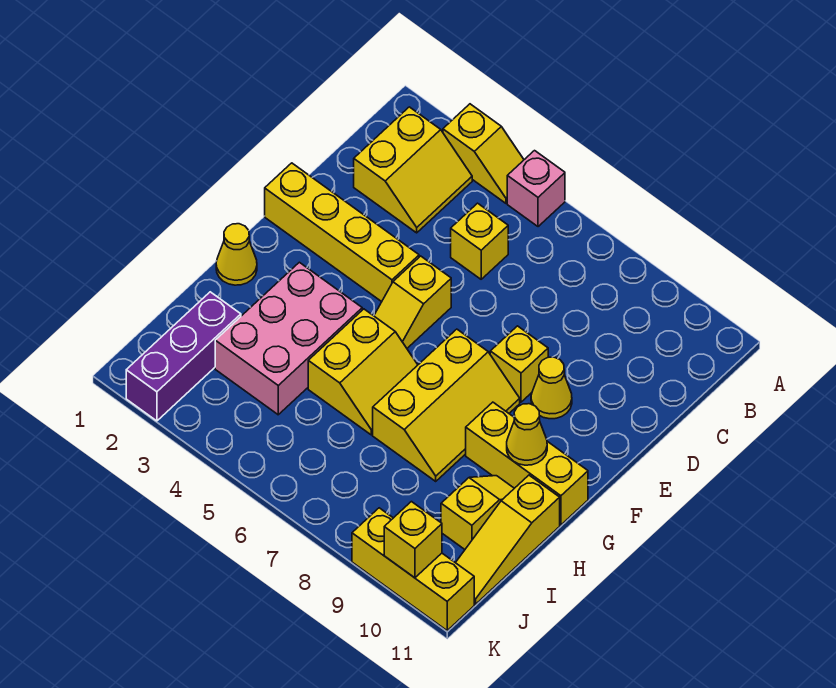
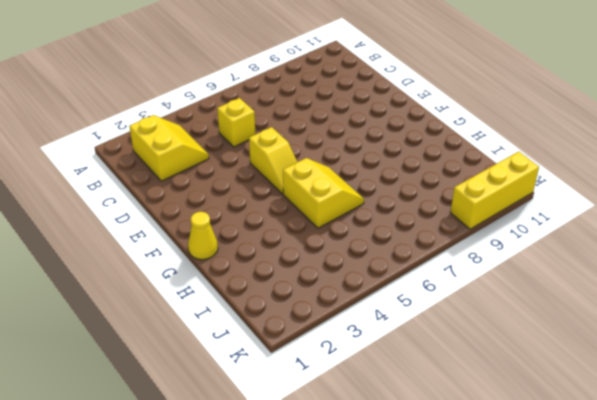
none -> yellow 1x2 slope [443,104,524,203]
none -> pink 1x1 brick [507,151,565,227]
none -> yellow 1x4 brick [265,163,419,302]

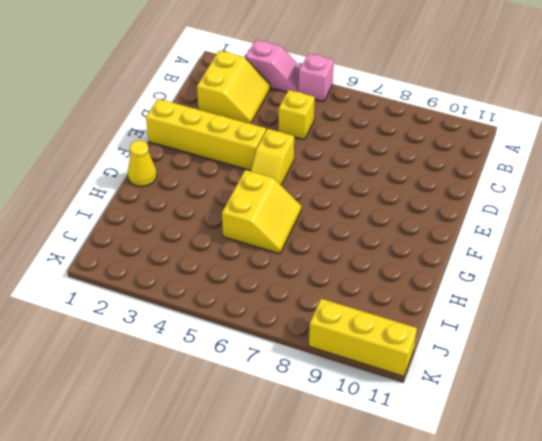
pink 1x2 slope [246,40,301,92] -> yellow 1x2 slope [443,104,524,203]
none -> yellow 1x1 brick [490,326,548,402]
none -> yellow 1x1 cone [531,357,572,419]
none -> yellow 2x3 slope [373,329,520,481]

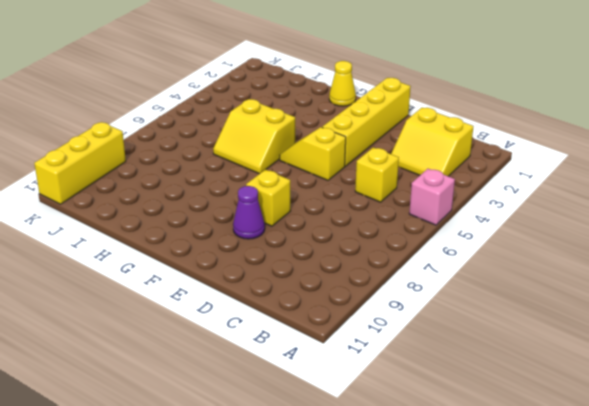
purple 1x1 cone [233,186,265,239] -> yellow 1x1 cone [531,357,572,419]
none -> yellow 1x2 slope [443,104,524,203]
none -> yellow 2x3 slope [373,329,520,481]
none -> pink 2x3 brick [215,262,362,415]

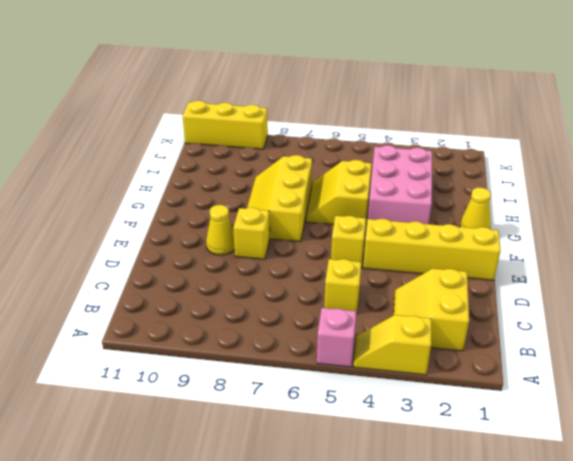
none -> yellow 1x3 brick [466,402,588,525]
none -> yellow 1x2 slope [441,476,514,549]
none -> yellow 1x3 slope [456,475,560,604]

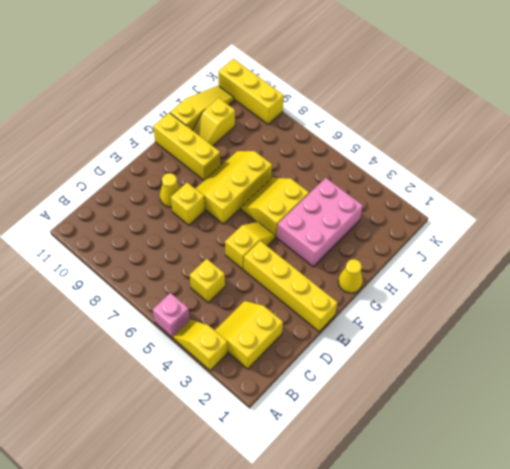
none -> purple 1x3 brick [126,292,241,421]
none -> yellow 1x1 cone [507,404,547,465]
none -> yellow 1x1 brick [384,502,442,578]

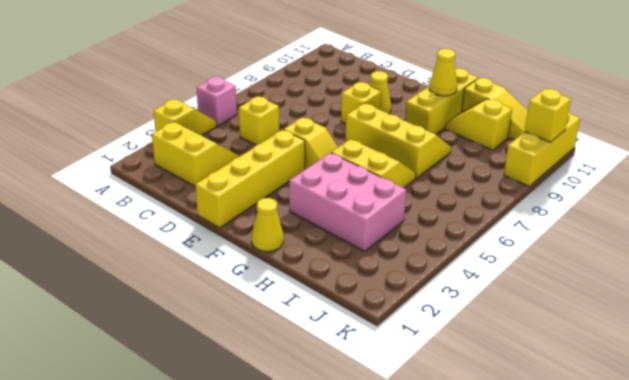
none -> purple 1x3 brick [126,292,241,421]

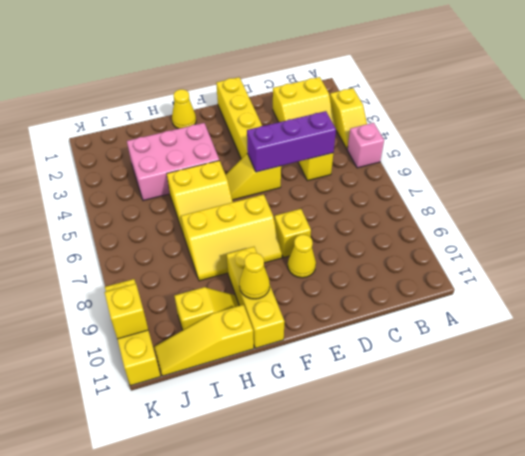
purple 1x3 brick [247,111,336,172] -> purple 1x3 brick moved to [126,292,241,421]

